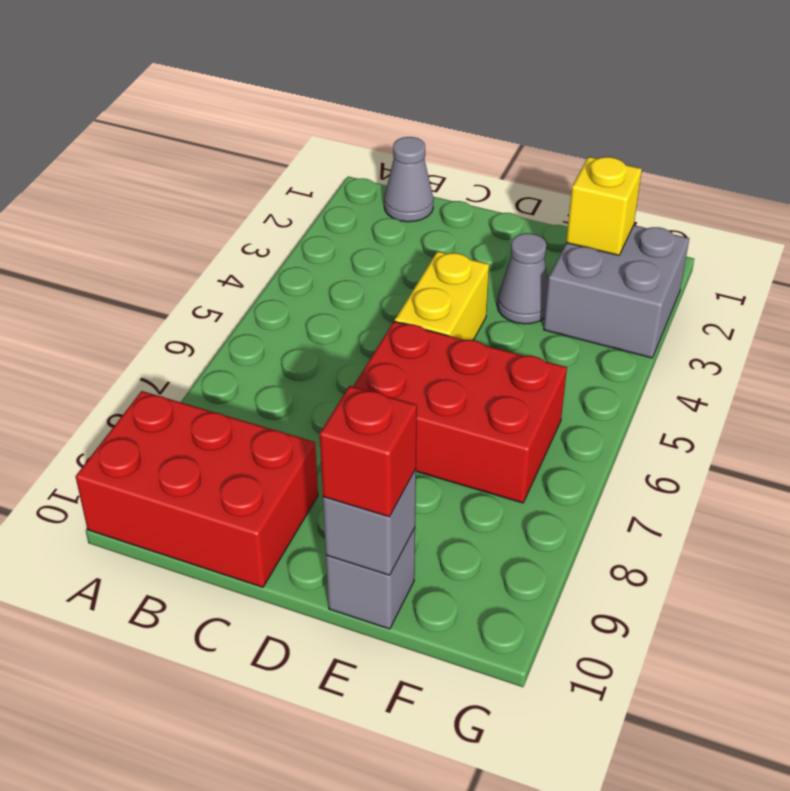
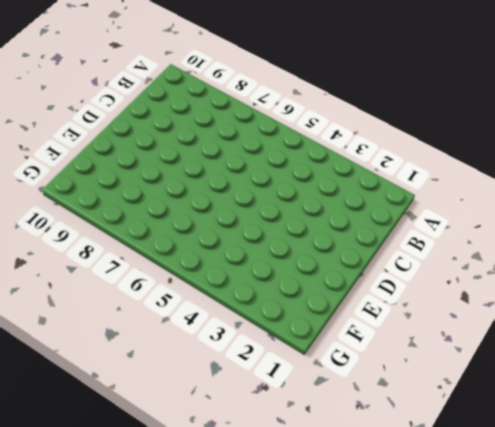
none -> red 2x3 brick [75,391,318,587]
none -> grey 1x1 cone [384,137,434,222]

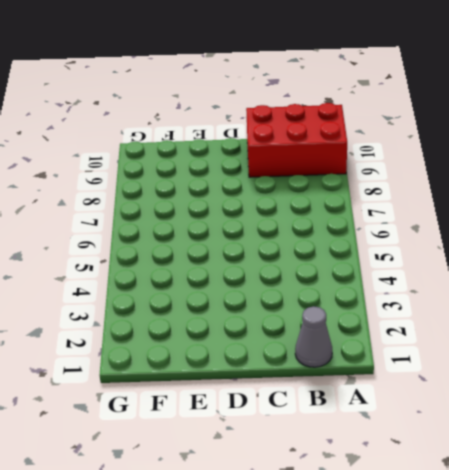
none -> yellow 1x2 brick [395,251,489,340]
none -> red 2x3 brick [353,321,567,503]

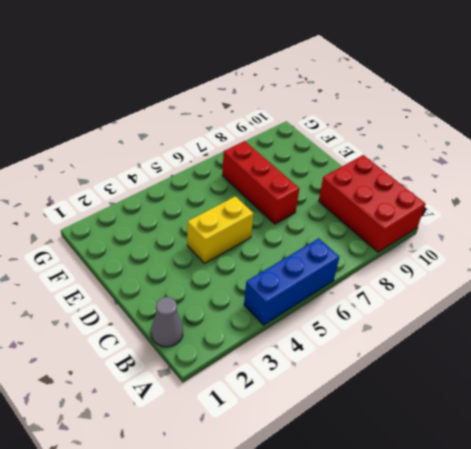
blue 1x3 brick [244,238,339,325] -> none
red 1x3 brick [222,141,299,224] -> red 2x3 brick [353,321,567,503]
none -> grey 1x1 cone [497,233,548,324]
none -> grey 1x1 brick [326,528,415,629]

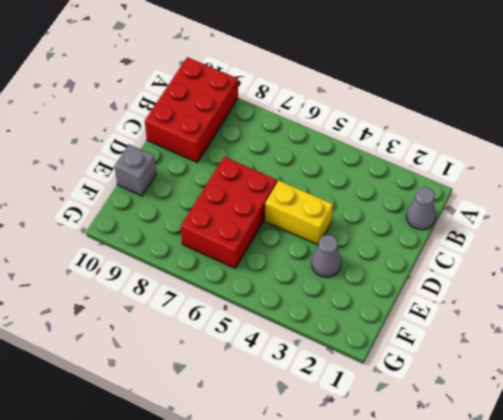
none -> grey 2x2 brick [544,225,689,358]
none -> grey 1x1 brick [323,469,416,575]

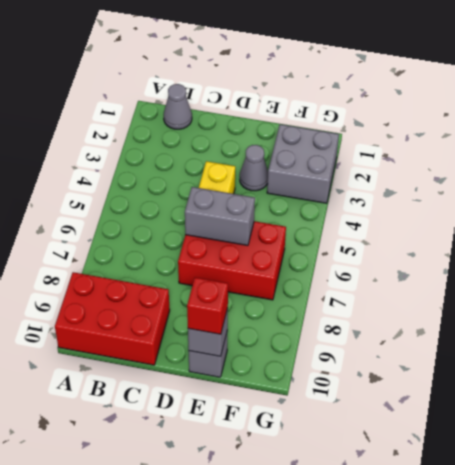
grey 1x2 brick [185,187,255,246] -> none
none -> yellow 1x1 brick [566,157,642,255]

